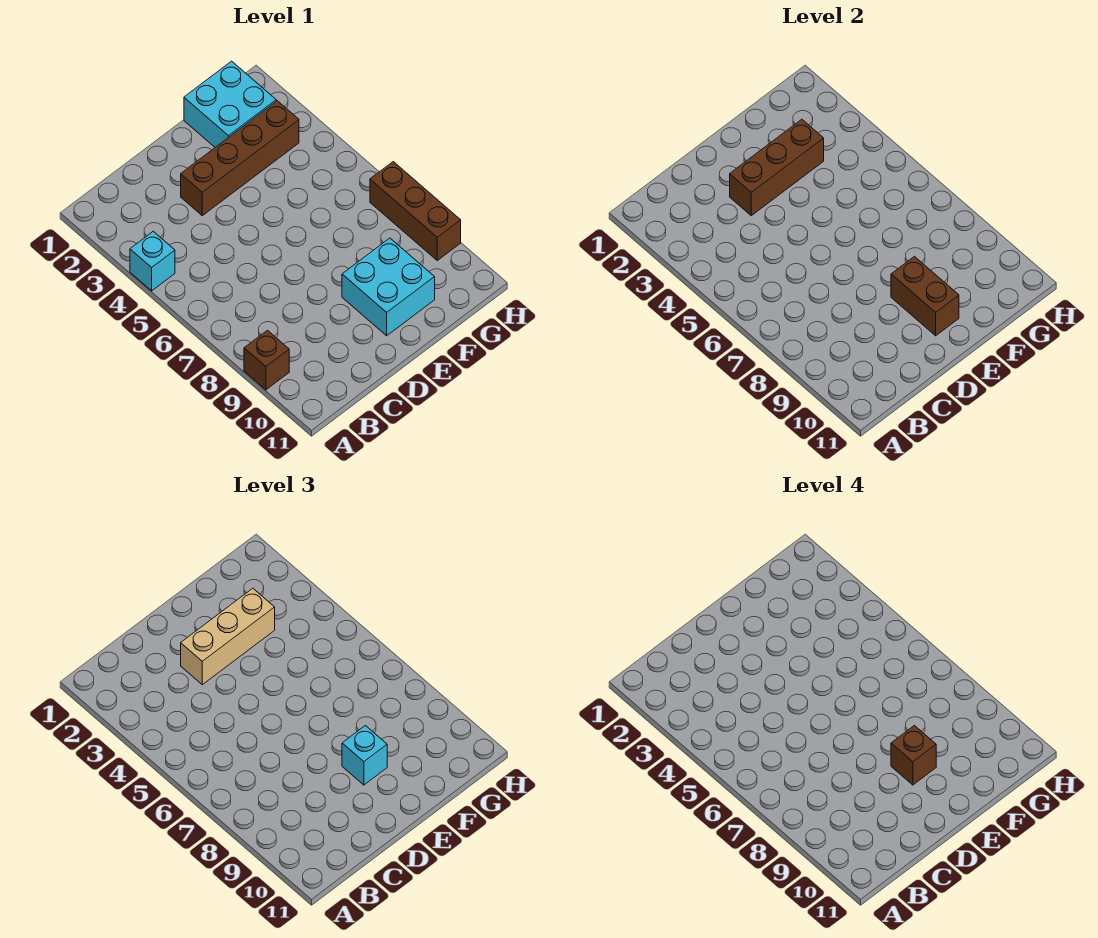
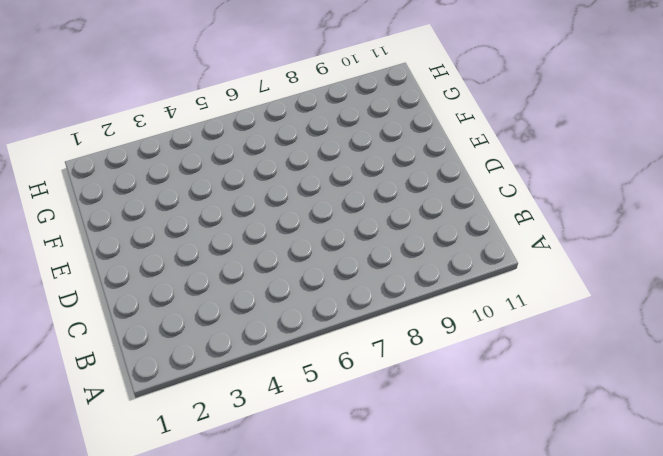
none -> cyan 1x1 brick [130,231,175,291]
none -> brown 1x1 brick [244,330,289,390]

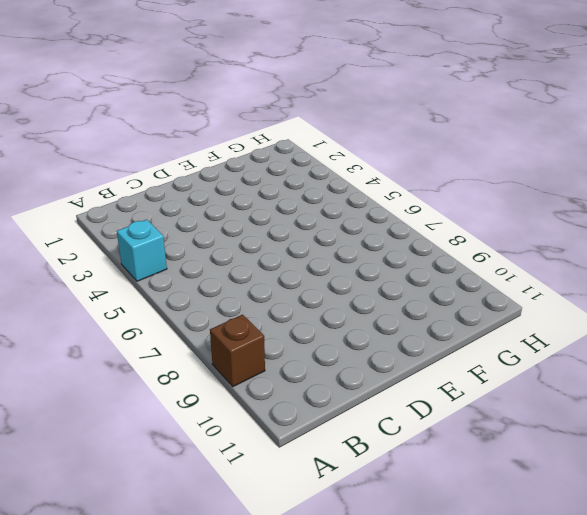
none -> brown 1x4 brick [181,101,299,216]
none -> cyan 2x2 brick [342,238,435,336]

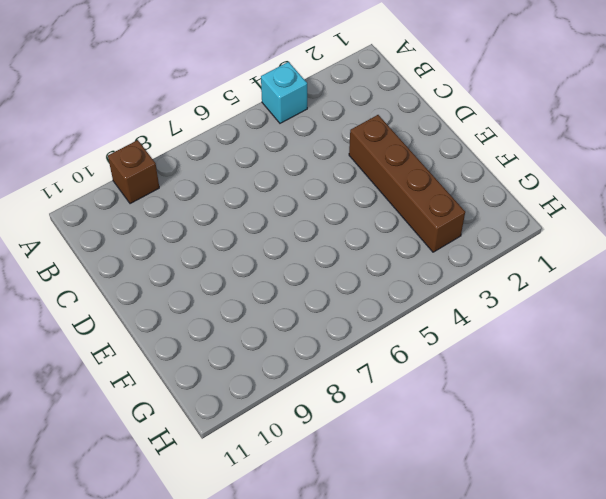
none -> cyan 2x2 brick [342,238,435,336]
none -> cyan 2x2 brick [184,61,276,147]

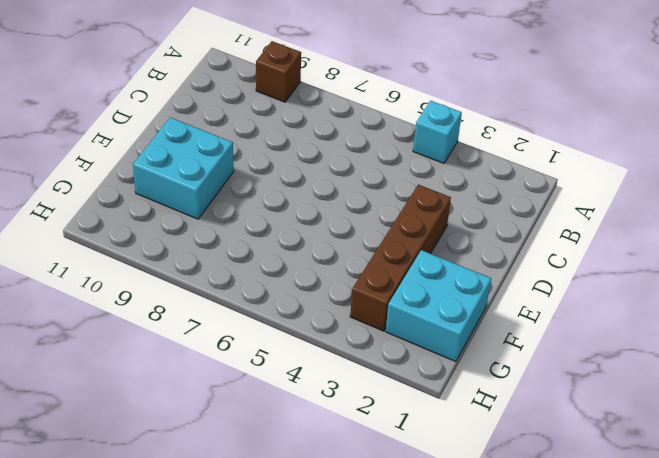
none -> brown 1x3 brick [370,162,461,260]
none -> brown 1x3 brick [730,119,824,216]

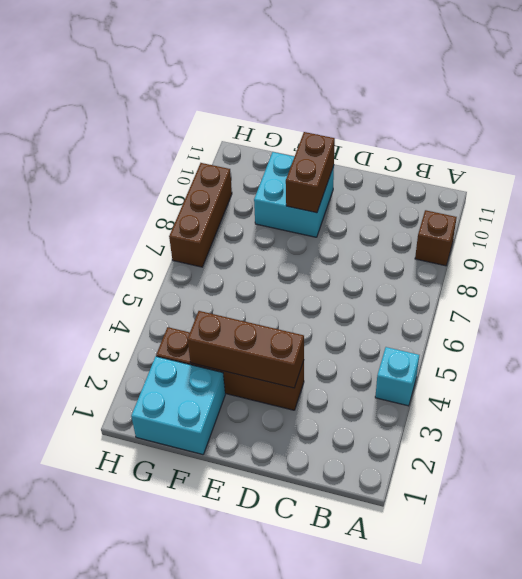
none -> tan 1x3 brick [181,588,275,685]
none -> cyan 1x1 brick [342,726,387,785]

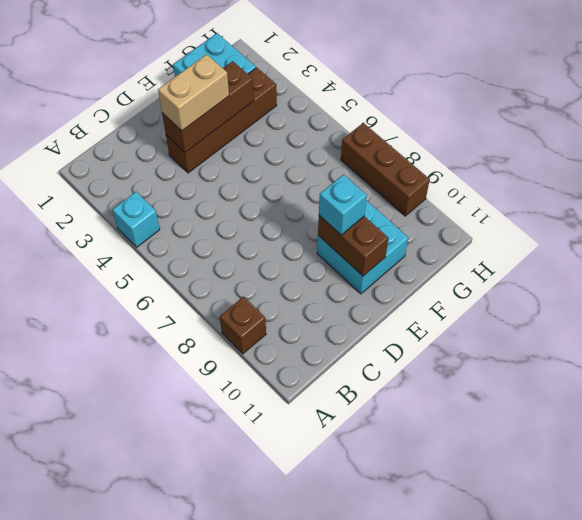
tan 1x2 brick [158,54,229,131] -> tan 1x3 brick [181,588,275,685]
none -> brown 1x1 brick [891,726,936,785]

